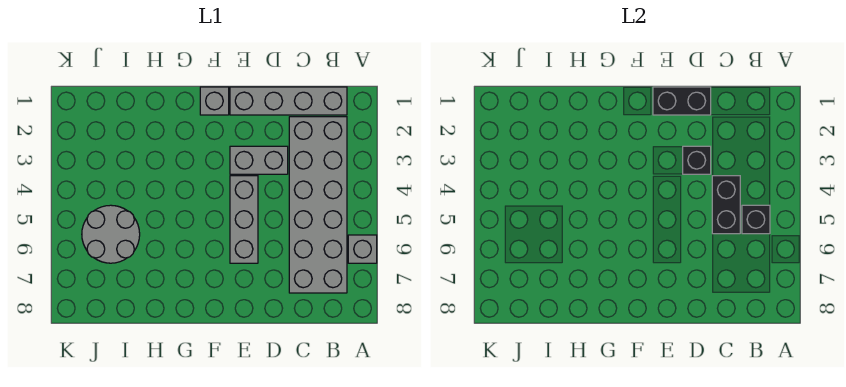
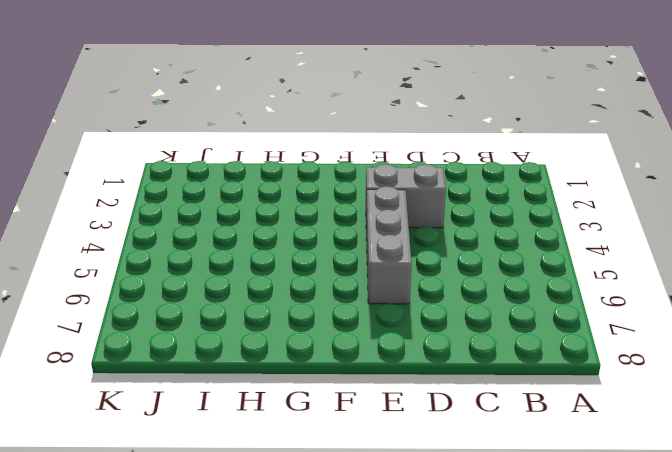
none -> grey 1x1 brick [348,235,377,263]
none -> grey 1x4 brick [230,87,347,115]

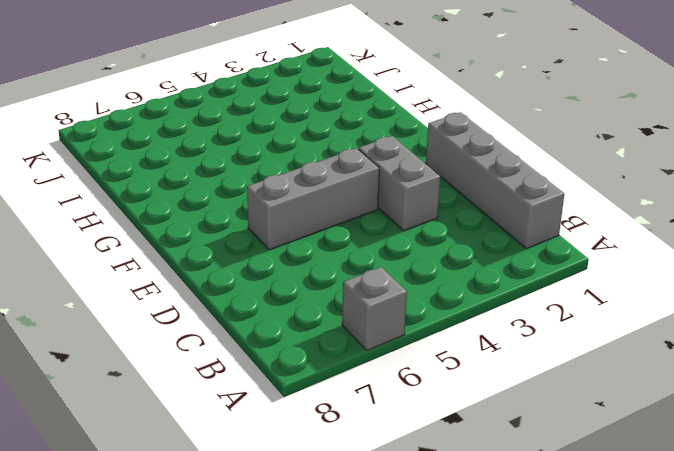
none -> grey 2x6 brick [289,117,347,293]
none -> grey 1x1 brick [200,87,229,115]

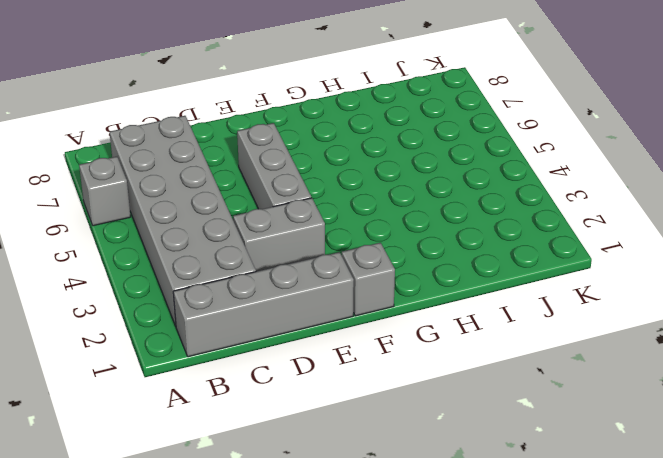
none -> grey 2x2 round brick [82,205,140,263]
none -> black 1x1 brick [742,205,770,234]

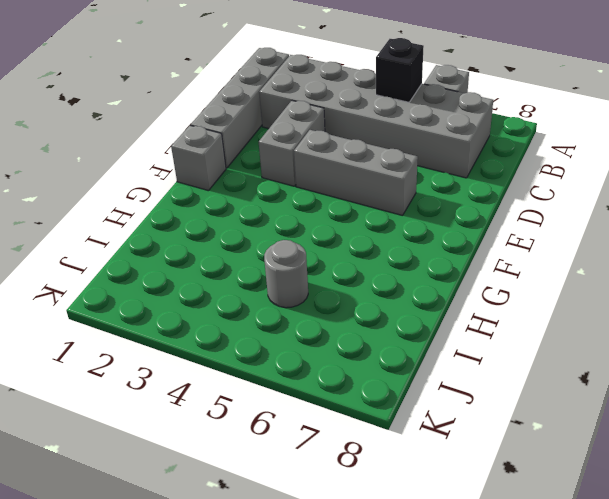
grey 1x1 round brick [264,240,308,308] -> grey 2x2 round brick [82,205,140,263]
none -> black 1x2 brick [712,176,740,234]
none -> black 1x2 brick [653,87,711,115]

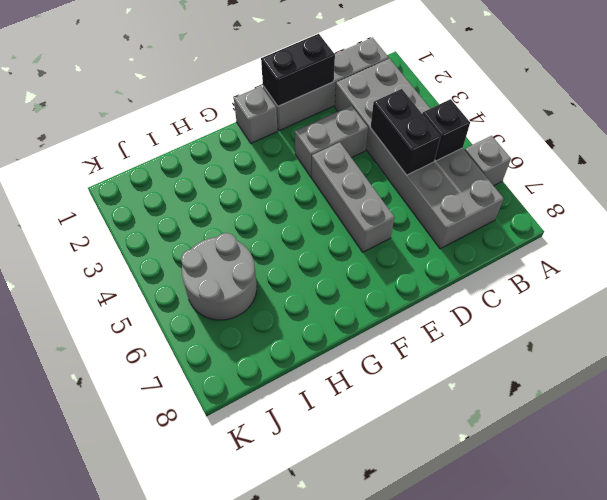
none -> black 1x1 brick [683,146,711,174]

